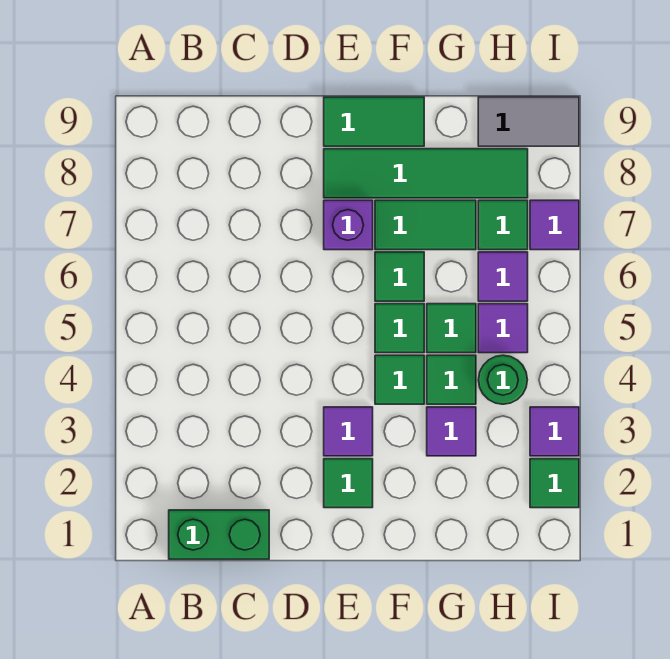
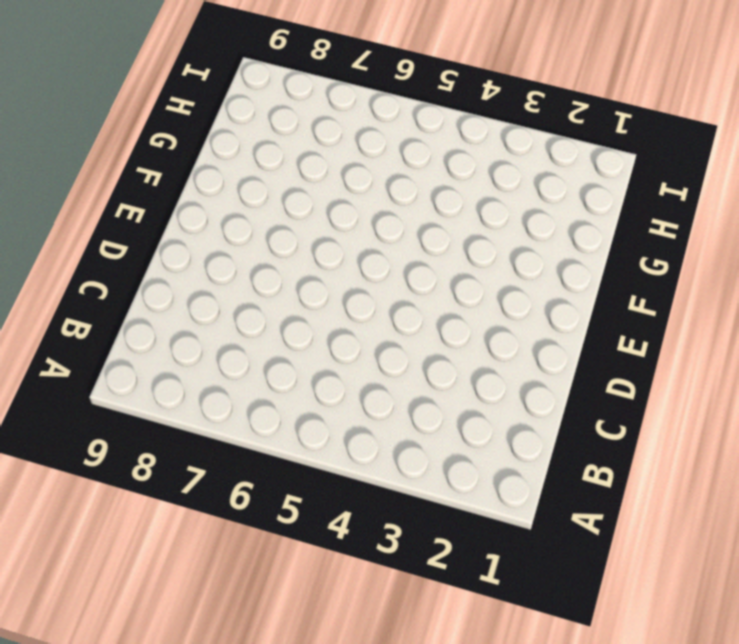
none -> green 1x2 brick [169,510,269,559]
none -> green 1x1 tile [324,459,373,508]
none -> purple 1x1 tile [324,407,373,456]

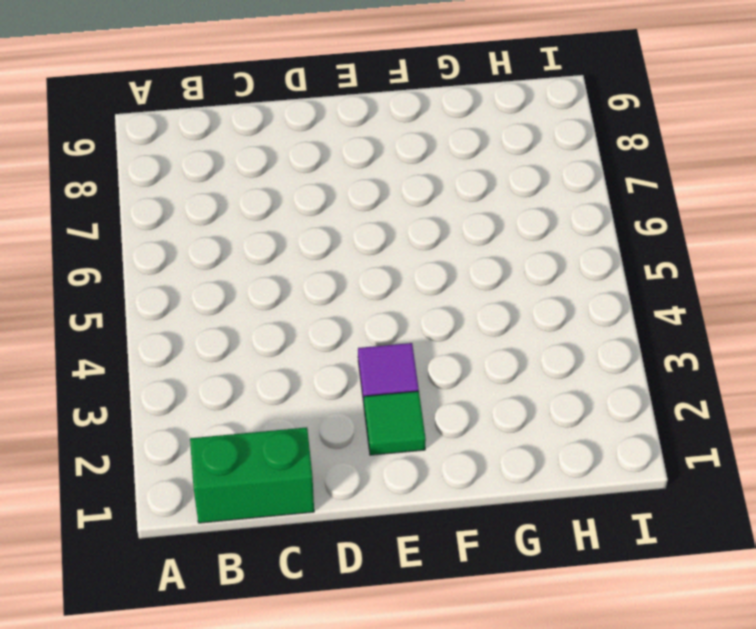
none -> purple 1x1 brick [324,200,373,250]
none -> green 1x4 tile [324,149,528,198]
none -> green 1x2 tile [324,97,424,146]

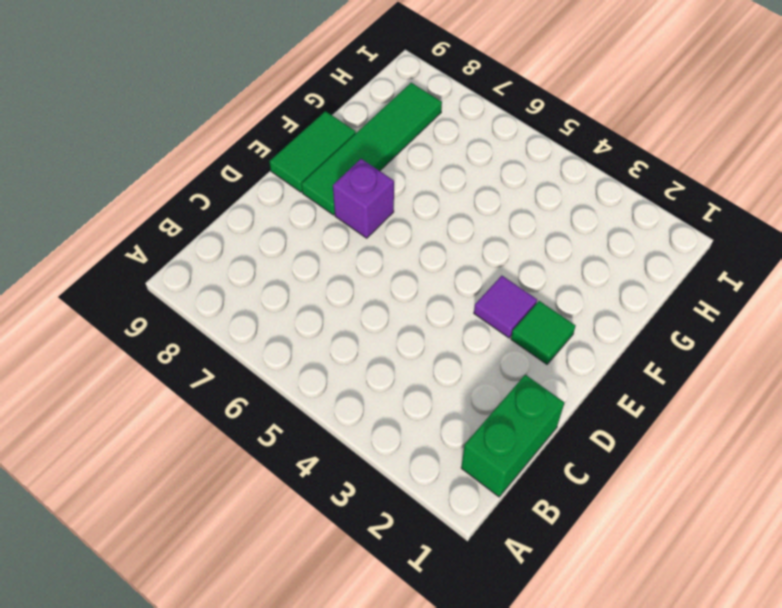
none -> green 1x1 tile [375,355,424,404]
none -> green 1x1 tile [375,304,424,353]
none -> green 1x1 tile [375,252,424,301]

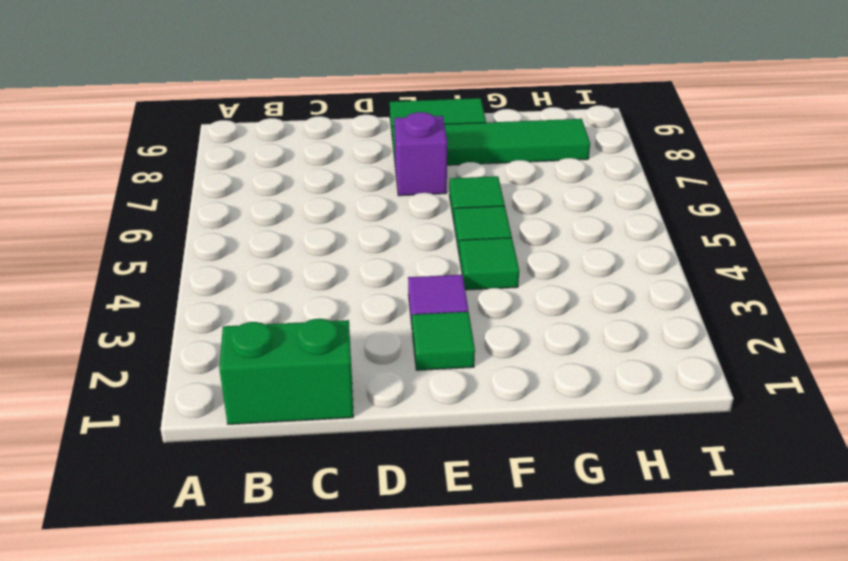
none -> green 1x2 tile [375,200,476,250]
none -> purple 1x1 tile [427,407,476,456]
none -> green 1x1 tile [427,355,476,404]

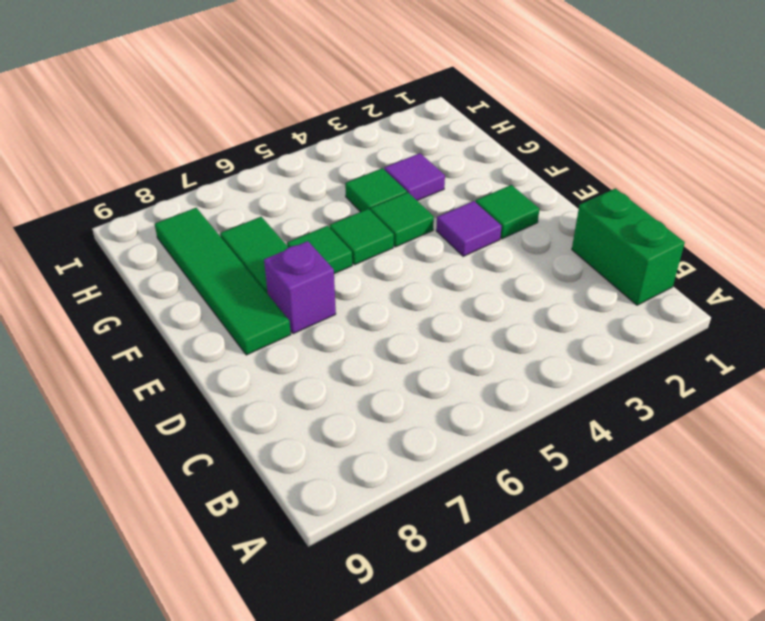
none -> green 1x2 tile [324,97,424,146]
none -> green 1x1 tile [427,304,476,353]
none -> green 1x1 round brick [478,355,527,404]

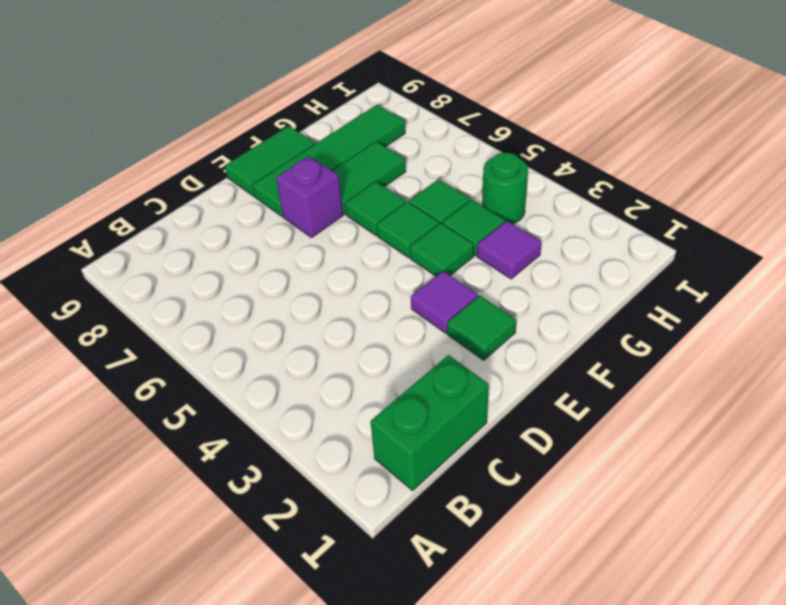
none -> purple 1x1 tile [478,304,528,353]
none -> purple 1x1 tile [478,252,528,301]
none -> green 1x1 tile [478,200,528,250]

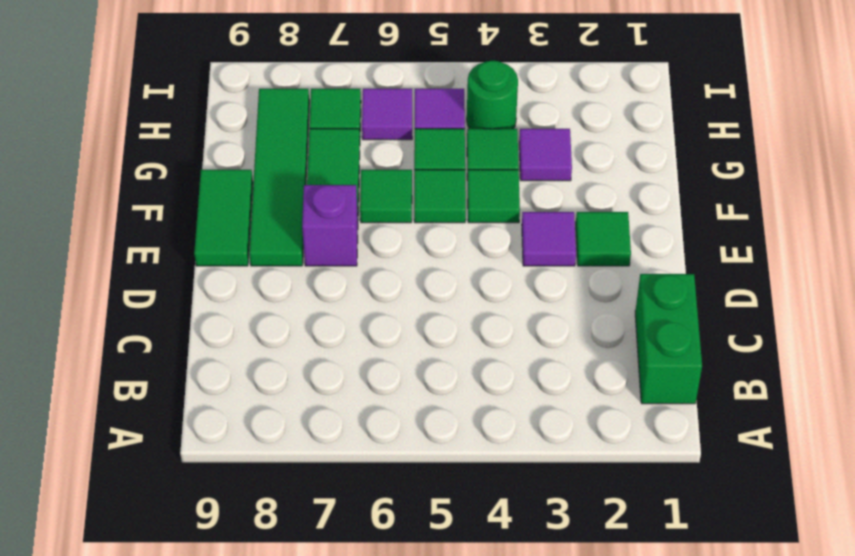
none -> grey 1x2 tile [478,97,579,146]
none -> green 1x1 tile [530,459,579,508]
none -> purple 1x1 tile [530,407,579,456]

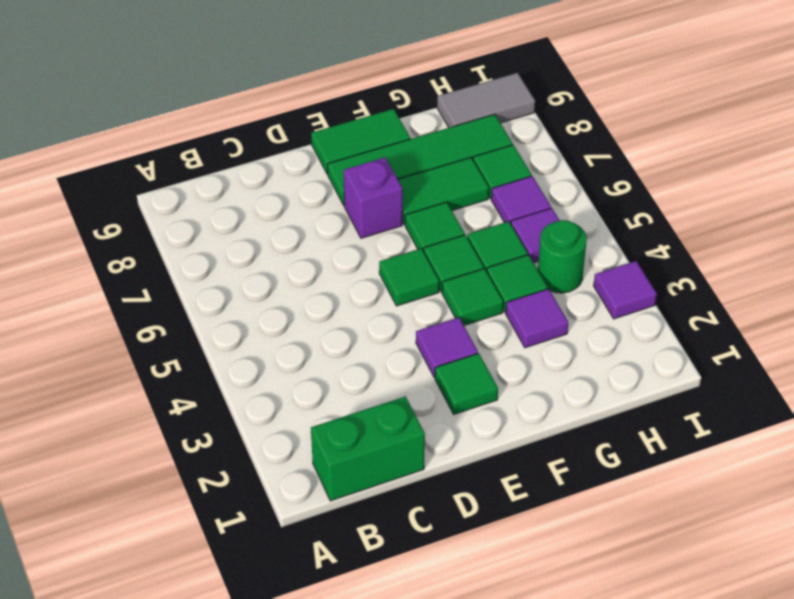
green 1x1 tile [379,249,439,306] -> green 1x1 tile moved to [530,459,579,508]
none -> purple 1x1 tile [530,200,579,250]

